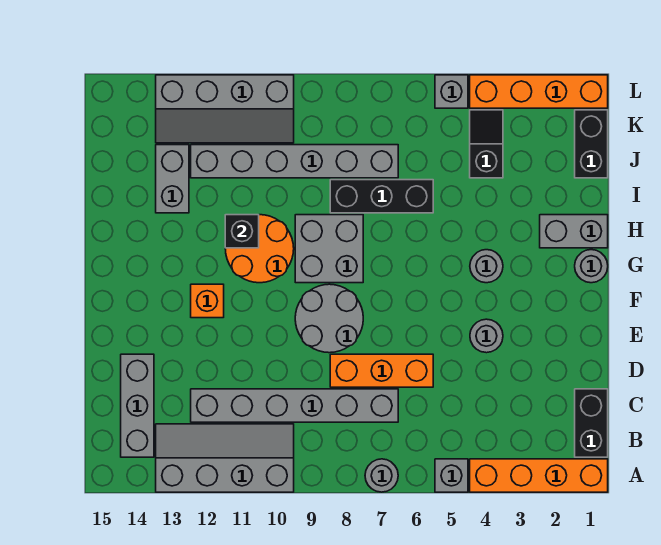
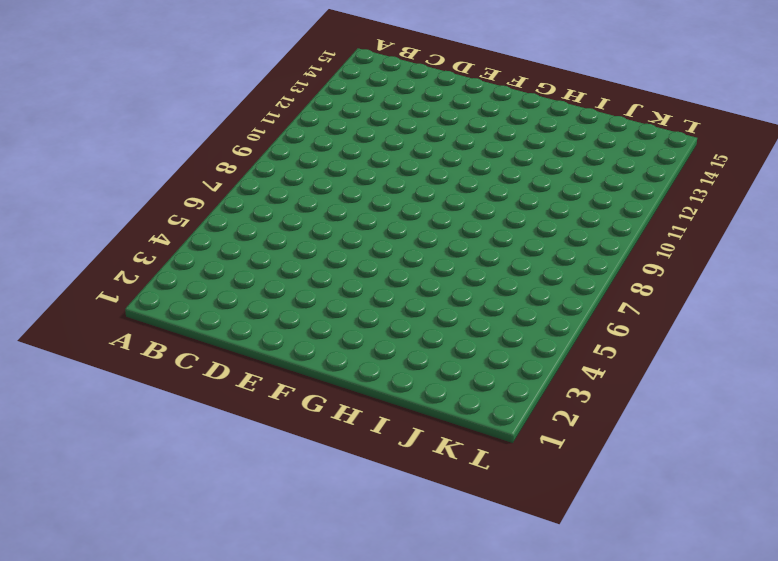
none -> orange 1x4 brick [470,459,608,492]
none -> grey 1x1 brick [435,459,468,492]
none -> grey 1x1 round brick [365,459,398,492]

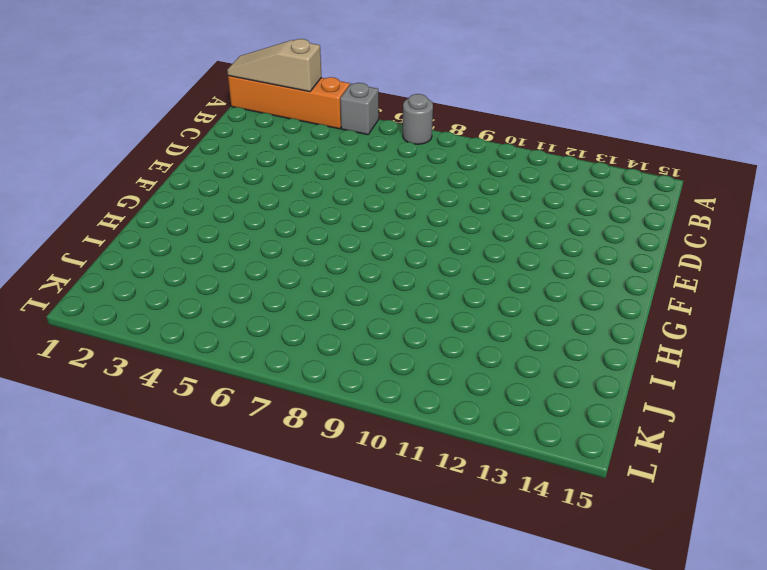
tan 1x3 slope [227,39,321,92] -> none
none -> grey 2x4 slope [156,424,294,492]
none -> black 1x2 brick [575,389,608,457]
none -> grey 1x3 brick [121,354,154,457]

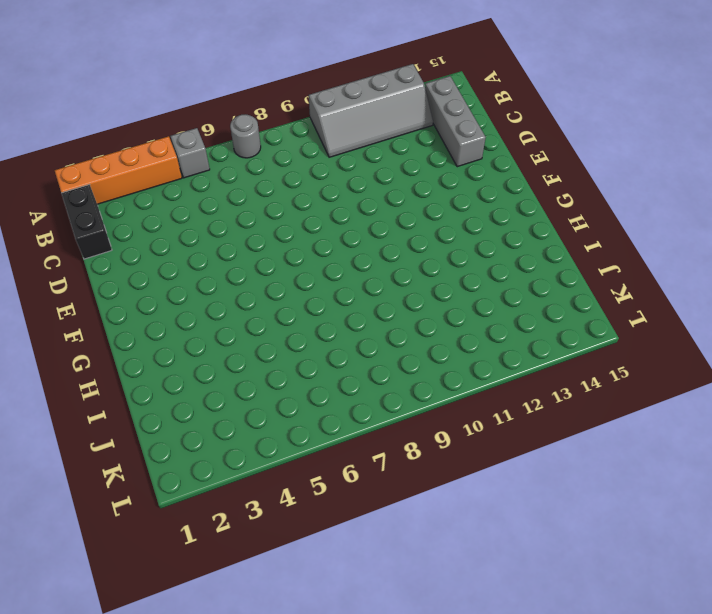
none -> grey 1x6 brick [191,389,398,422]
none -> orange 1x3 brick [330,354,433,387]
none -> grey 1x1 round brick [470,319,503,353]

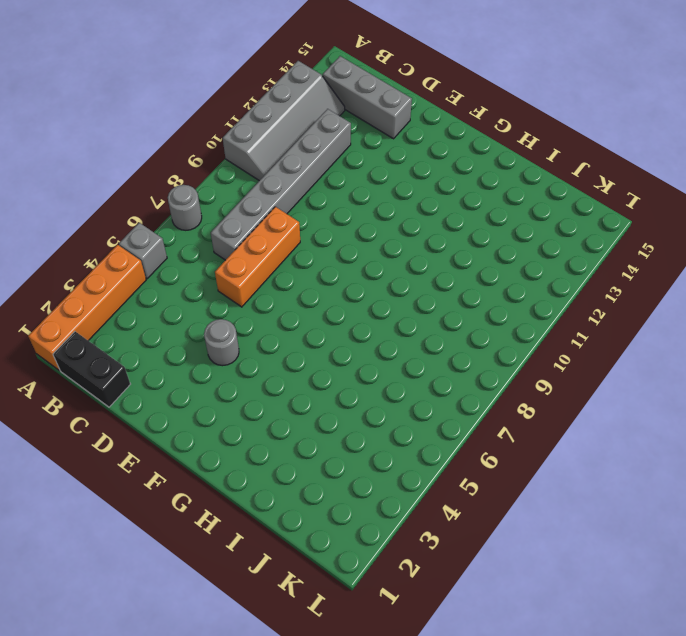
none -> grey 2x2 round brick [295,284,363,353]
none -> orange 1x1 brick [191,284,224,318]
none -> grey 1x1 round brick [575,250,608,283]

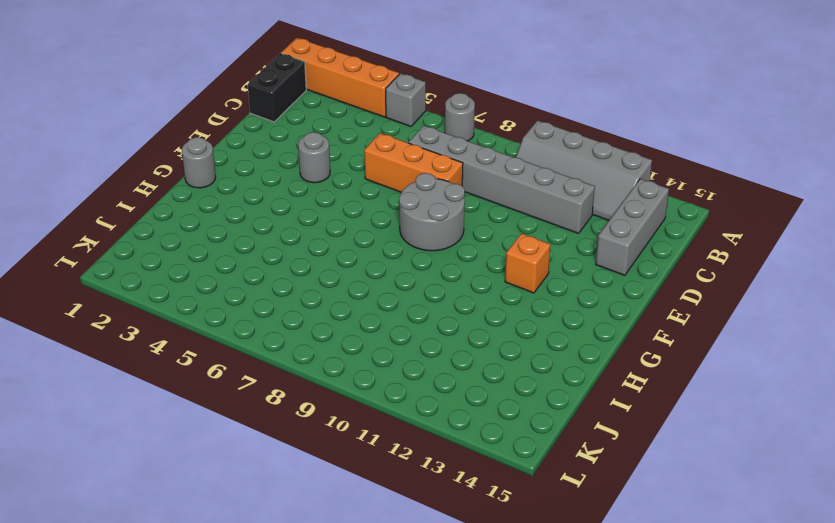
none -> grey 1x1 round brick [470,250,503,283]
none -> grey 2x2 brick [295,215,363,283]
none -> orange 2x2 round brick [225,215,294,283]

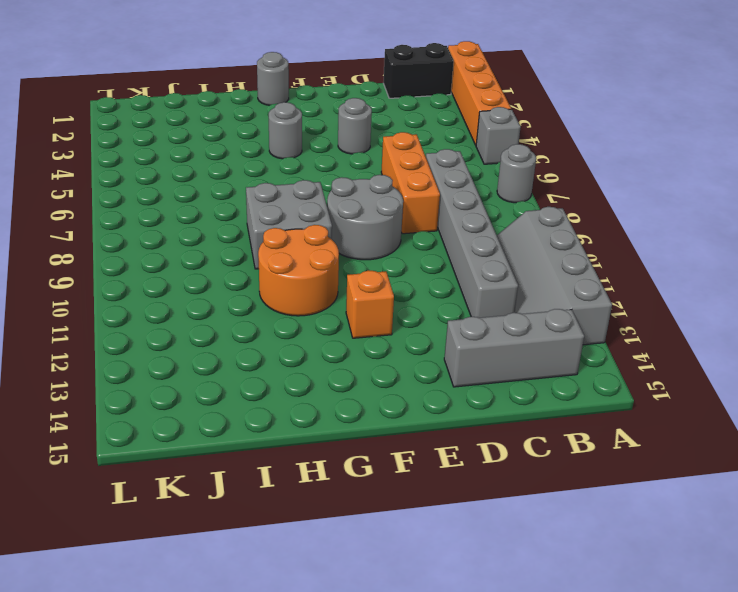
none -> grey 1x2 brick [540,215,608,248]
none -> black 1x3 brick [330,180,433,213]
none -> grey 1x2 brick [156,145,189,213]

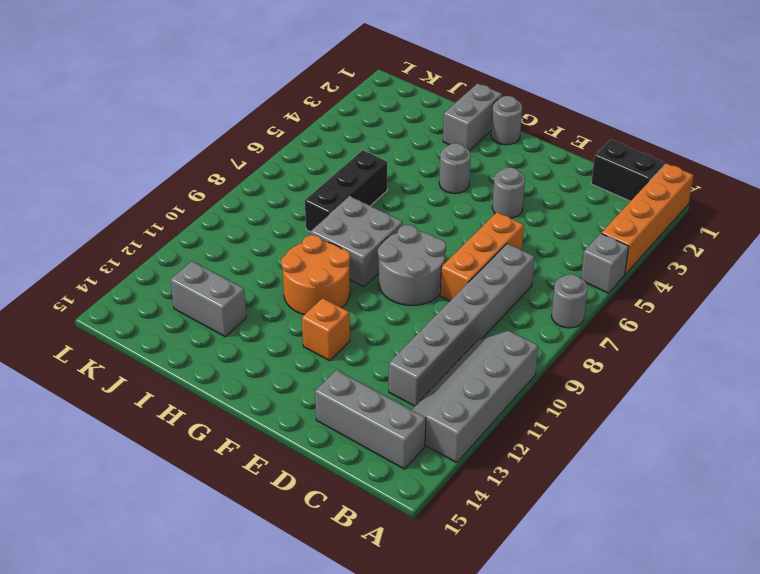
none -> black 1x2 brick [575,110,608,178]
none -> black 1x2 slope [470,110,503,178]
none -> grey 1x6 brick [191,145,398,178]

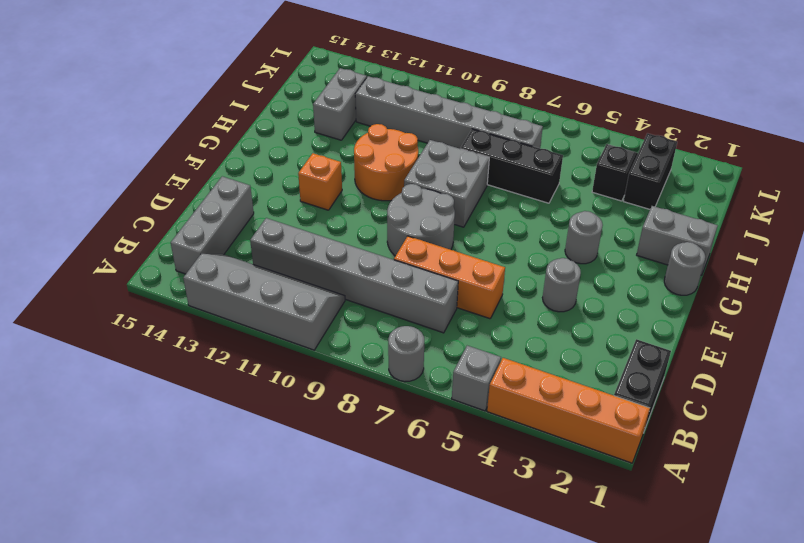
black 1x2 brick [624,133,677,209] -> black 1x2 brick moved to [575,110,608,178]
none -> grey 2x4 slope [156,75,294,143]
none -> orange 1x4 brick [470,75,608,108]
none -> grey 1x1 brick [435,75,468,108]

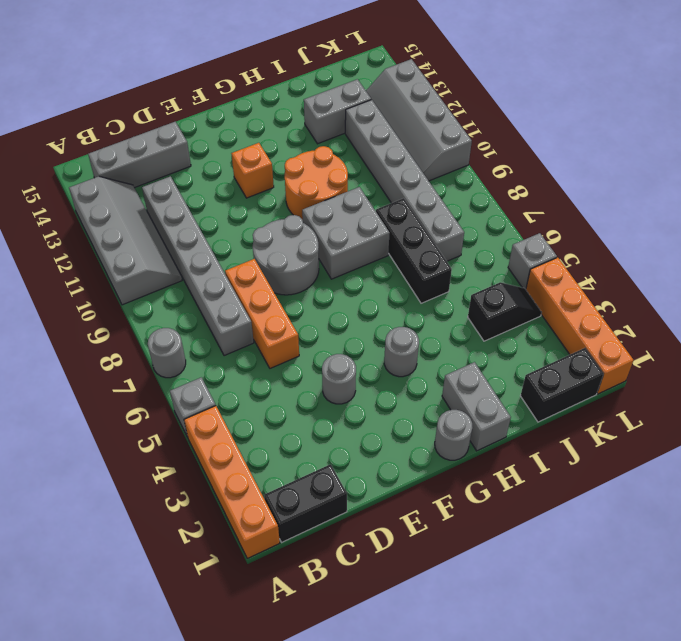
none -> black 1x1 brick [225,215,259,248]

